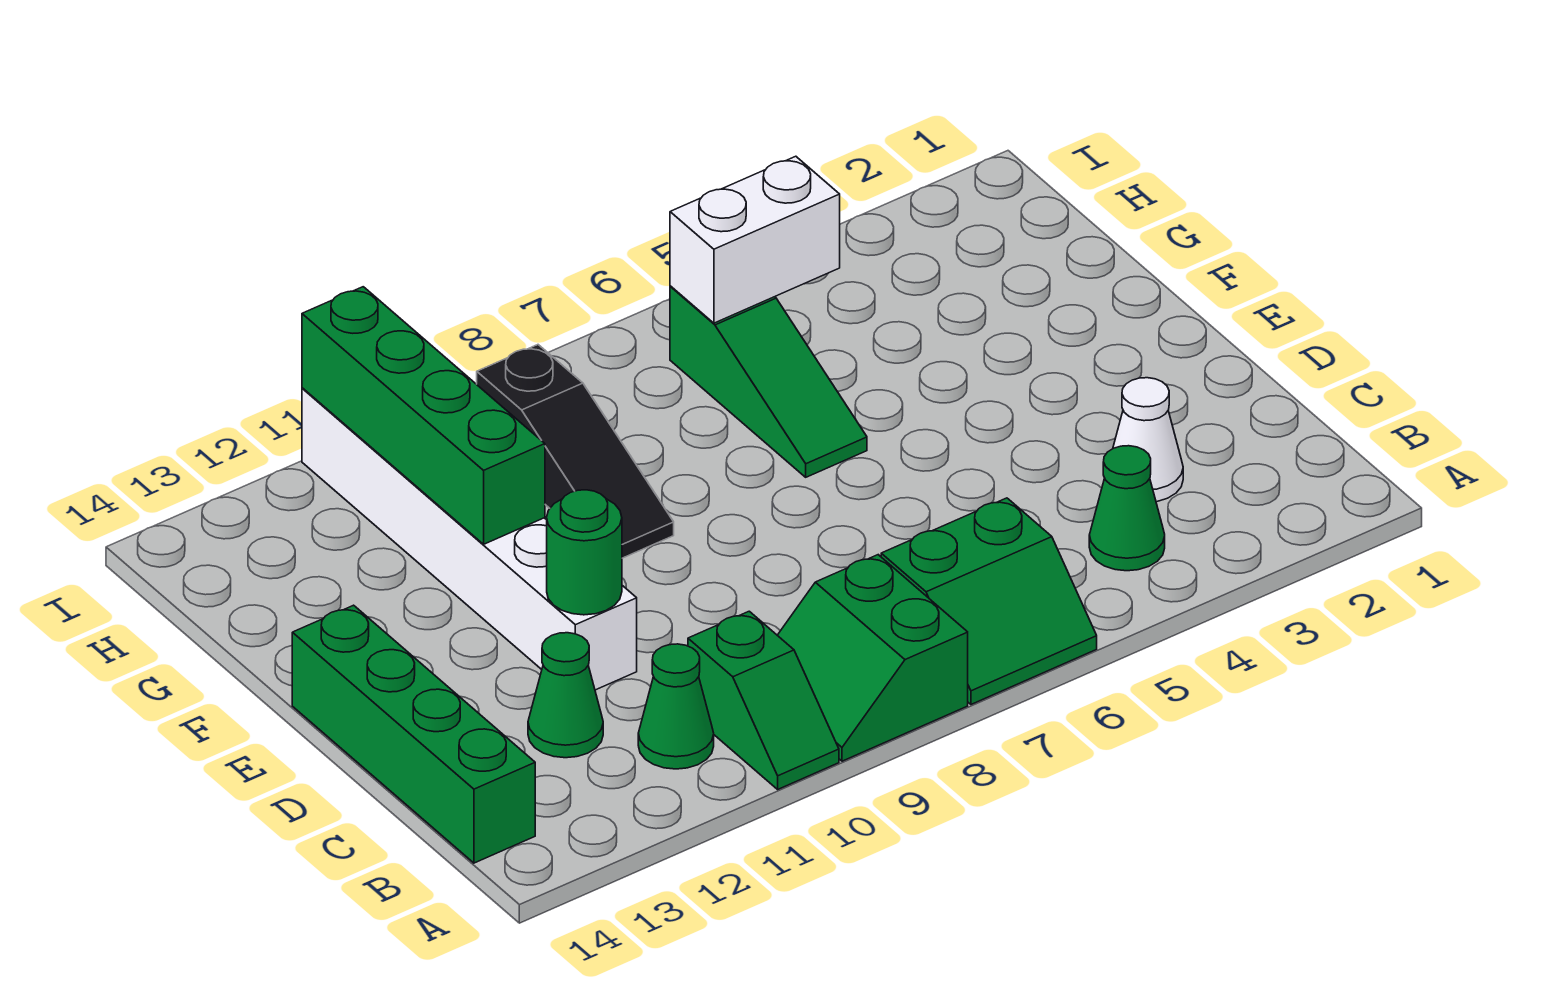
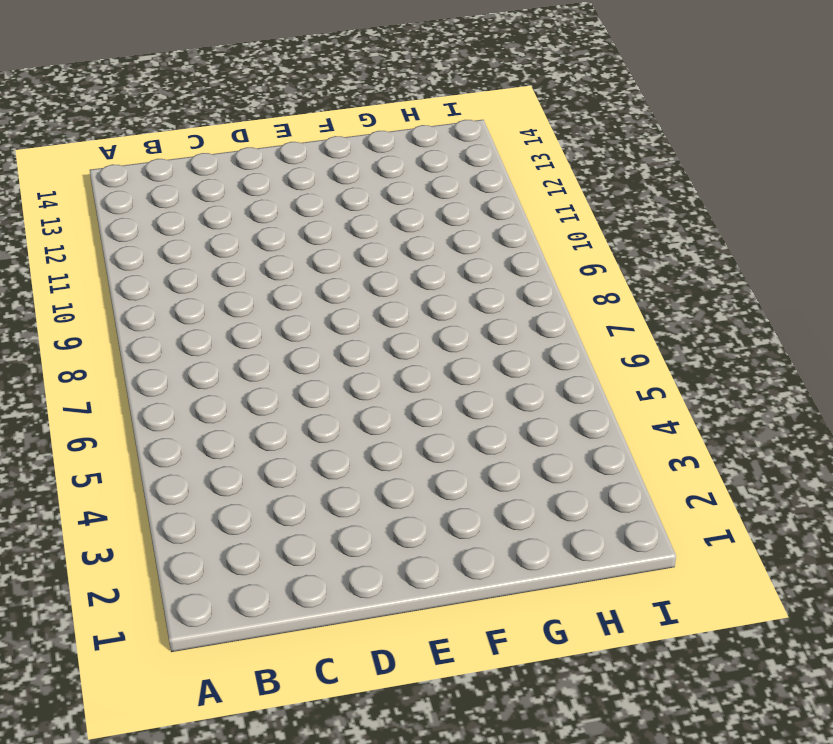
none -> green 2x2 slope [881,498,1097,704]
none -> green 2x2 slope [777,555,968,761]
none -> green 1x2 slope [688,611,839,789]

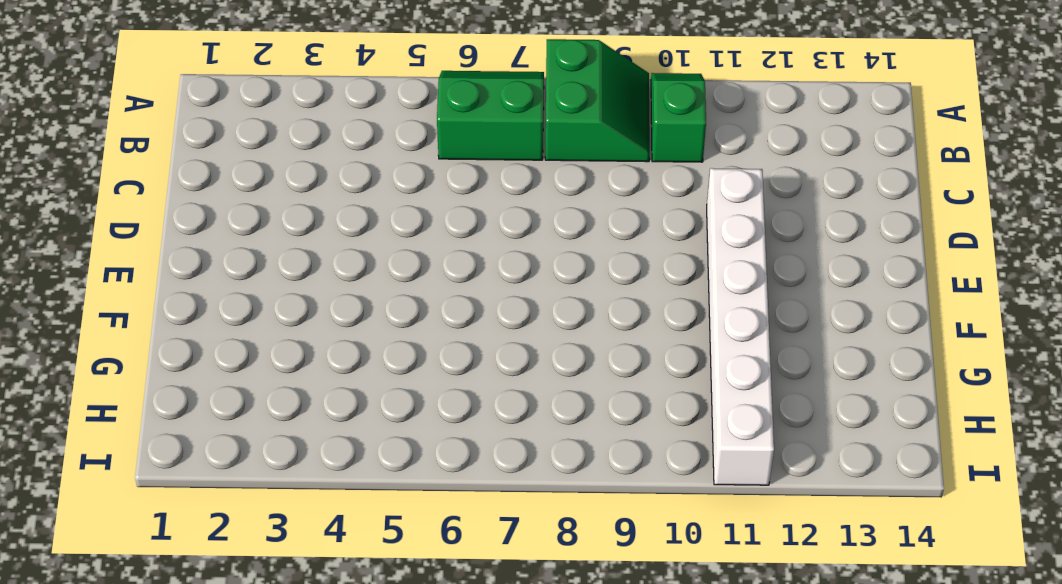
none -> green 1x1 cone [1089,446,1165,571]
none -> green 1x1 cone [638,644,714,769]
none -> green 1x4 brick [292,605,535,863]

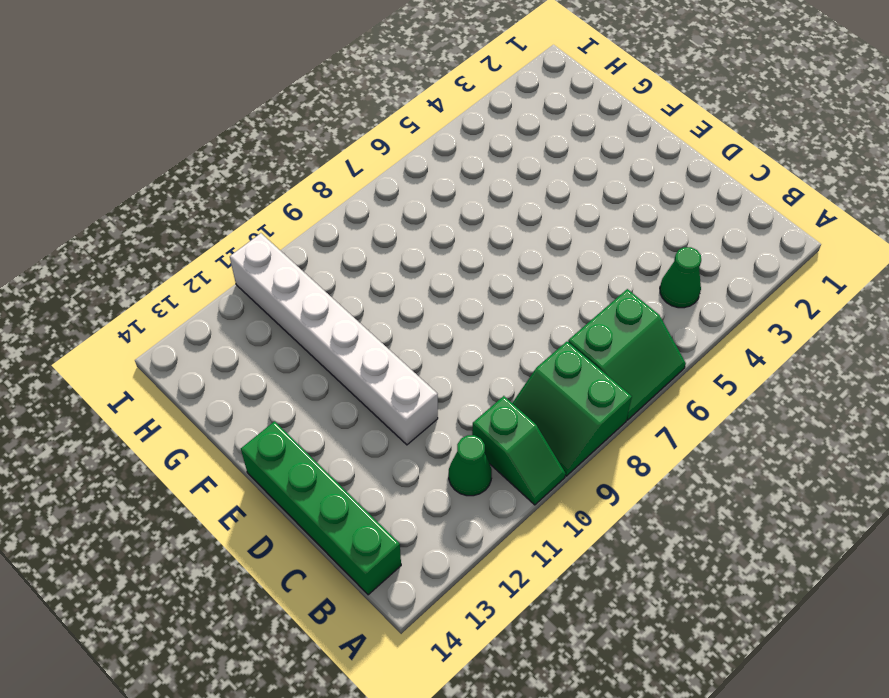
none -> white 1x1 cone [1113,378,1183,502]
none -> green 1x1 cone [528,633,603,758]
none -> green 1x3 slope [670,286,867,477]

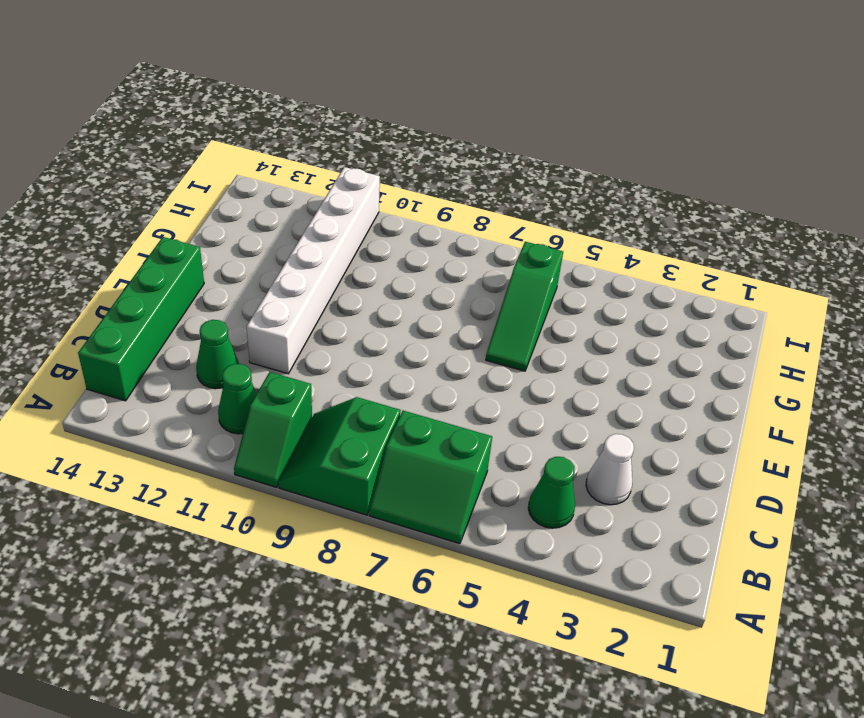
none -> black 1x3 slope [477,345,674,558]
none -> green 1x1 round brick [547,490,622,615]
none -> green 1x4 brick [302,287,545,544]

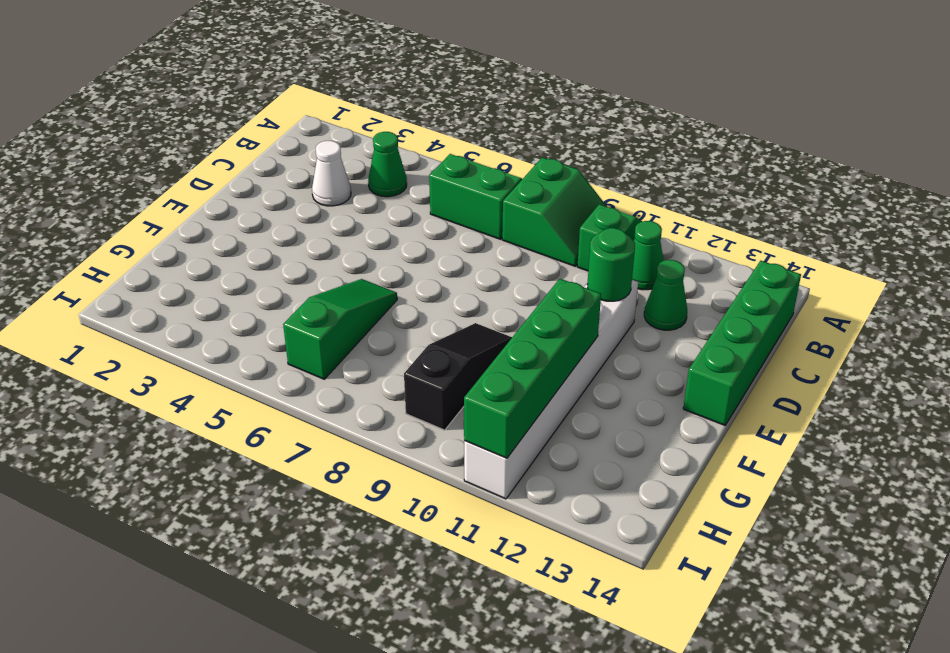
none -> white 1x2 brick [670,156,840,323]

